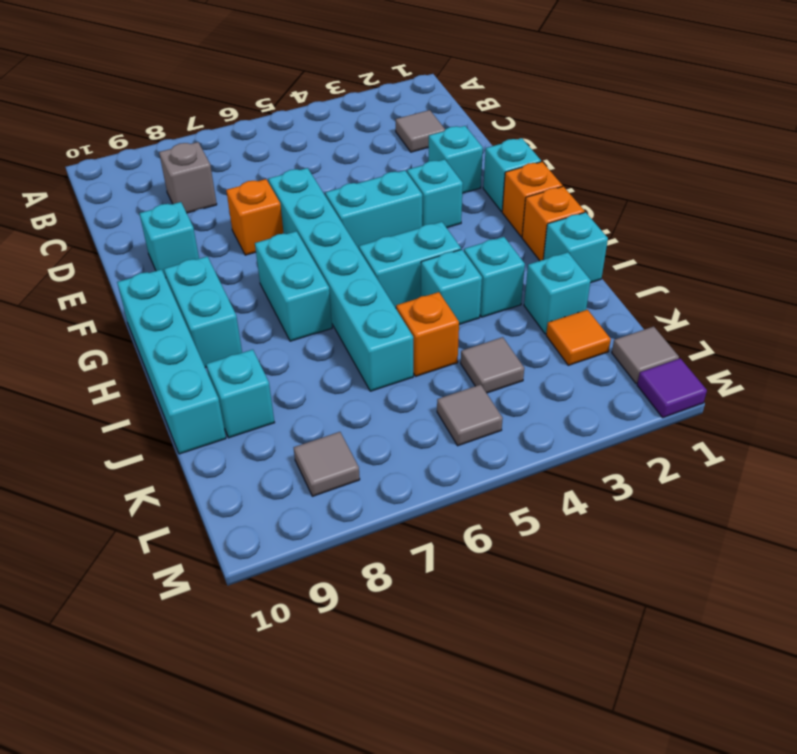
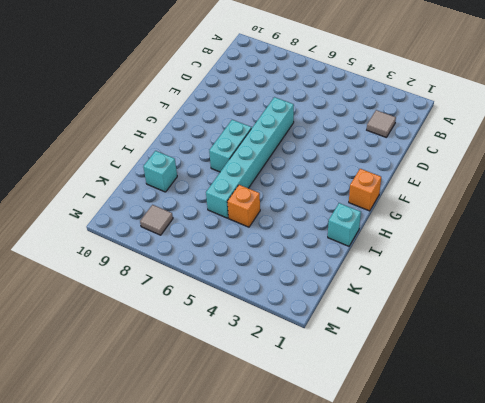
none -> grey 1x1 brick [159,142,217,213]
none -> cyan 1x1 brick [428,126,483,193]
none -> orange 1x1 brick [226,179,284,255]

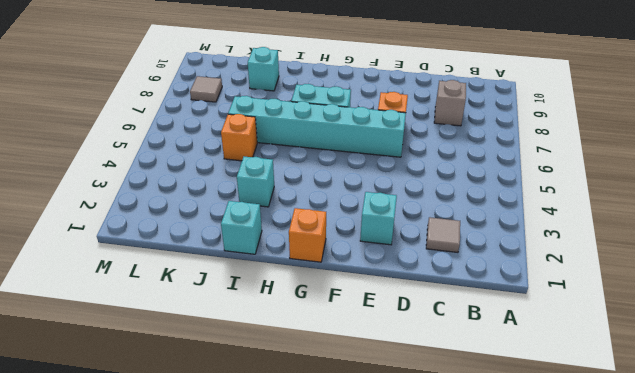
none -> cyan 1x1 brick [139,202,199,278]
none -> cyan 1x1 brick [483,138,541,212]
none -> cyan 1x1 brick [407,159,463,228]

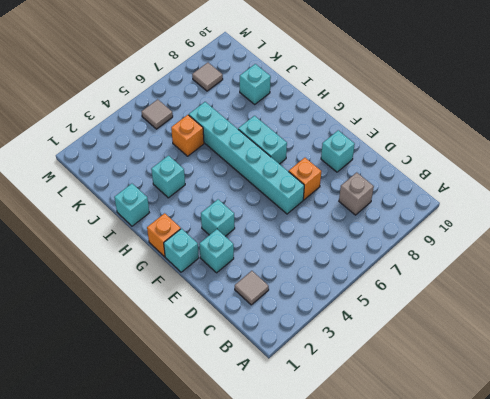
none -> cyan 1x2 brick [325,170,422,249]
none -> cyan 1x2 brick [164,256,242,368]
none -> cyan 1x4 brick [117,269,226,454]

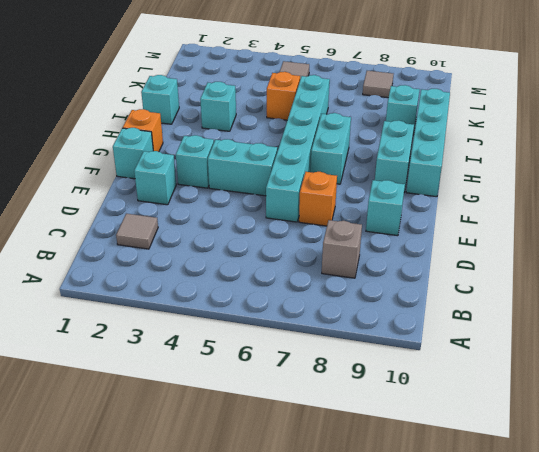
none -> orange 1x1 brick [522,186,585,261]
none -> cyan 1x2 brick [359,222,461,308]
none -> cyan 1x1 brick [421,249,482,324]

